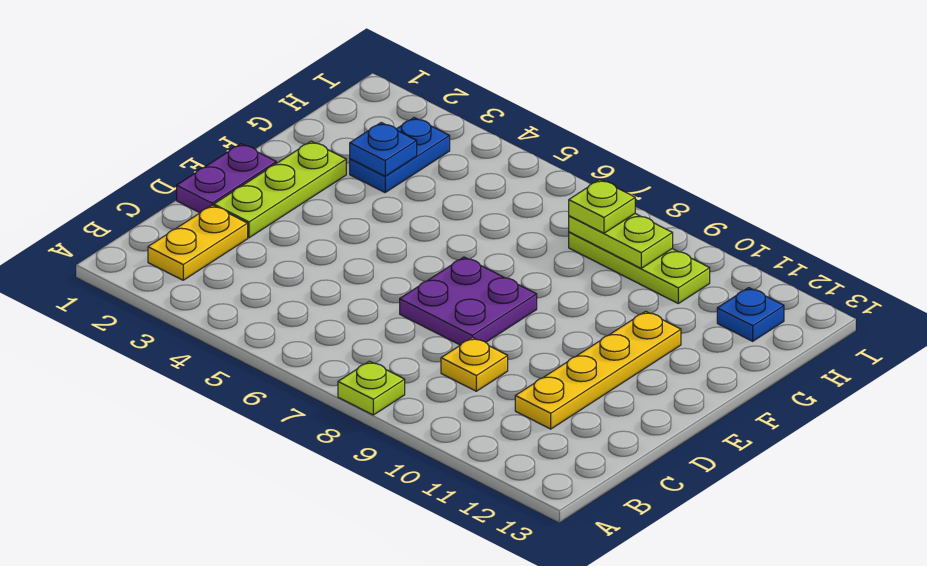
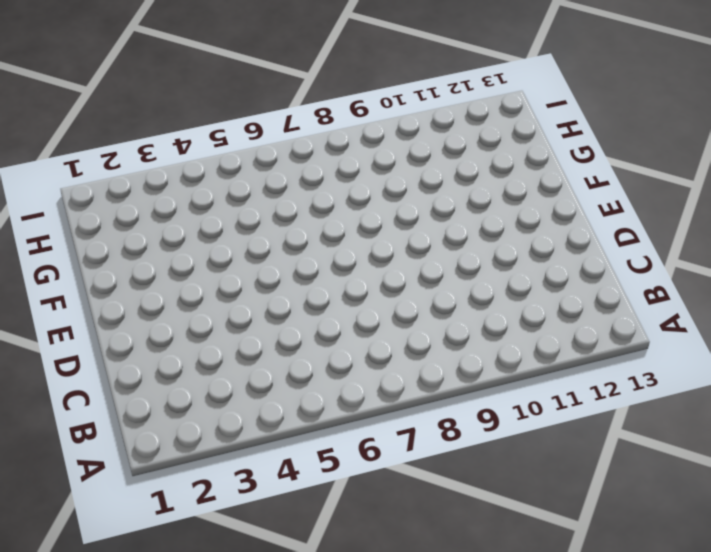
none -> lime 1x1 plate [338,361,405,415]
none -> yellow 1x2 plate [148,205,248,280]
none -> yellow 1x1 plate [441,337,508,391]

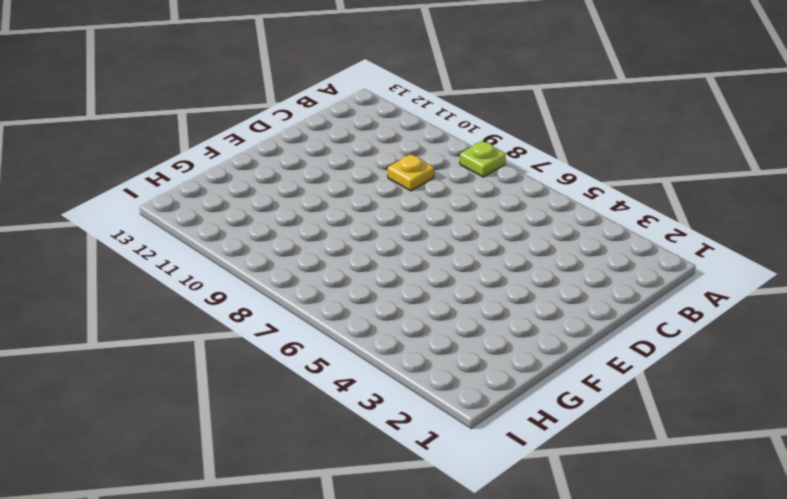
none -> yellow 1x2 plate [148,205,248,280]
none -> yellow 1x4 plate [515,311,681,429]
none -> purple 1x2 plate [177,144,276,213]

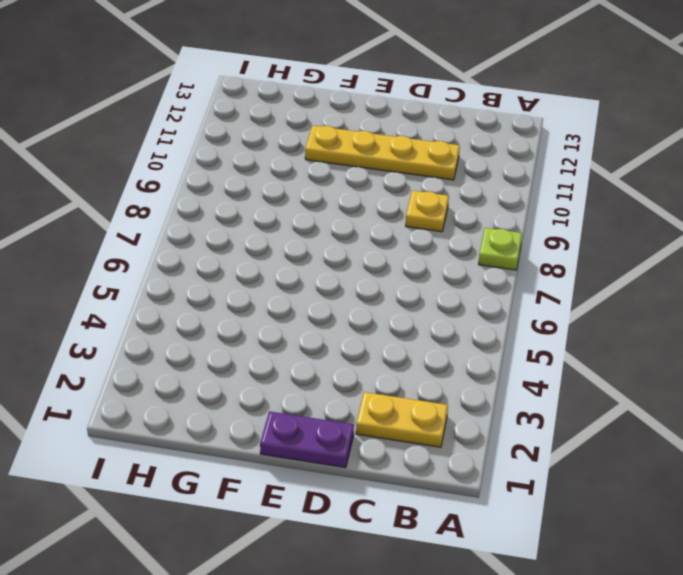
none -> lime 1x3 plate [214,141,346,238]
none -> purple 2x2 plate [400,257,537,345]
none -> blue 1x2 plate [350,118,450,192]

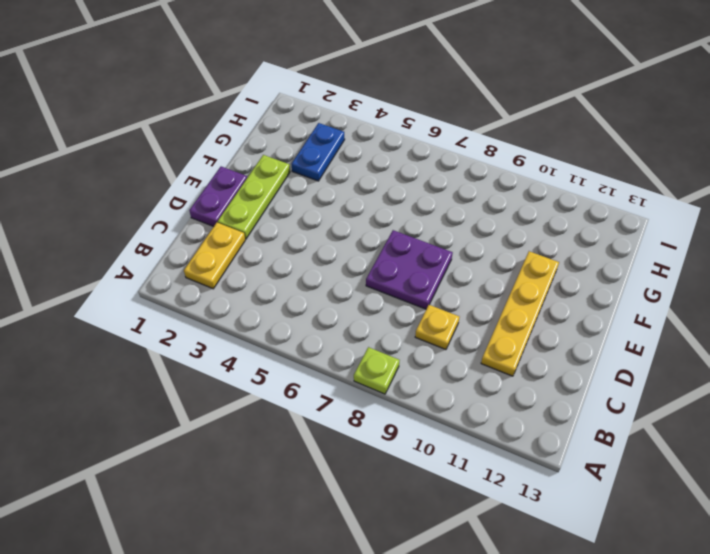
none -> lime 1x3 plate [569,232,710,303]
none -> blue 1x1 plate [717,288,784,341]
none -> blue 1x1 plate [350,123,417,176]

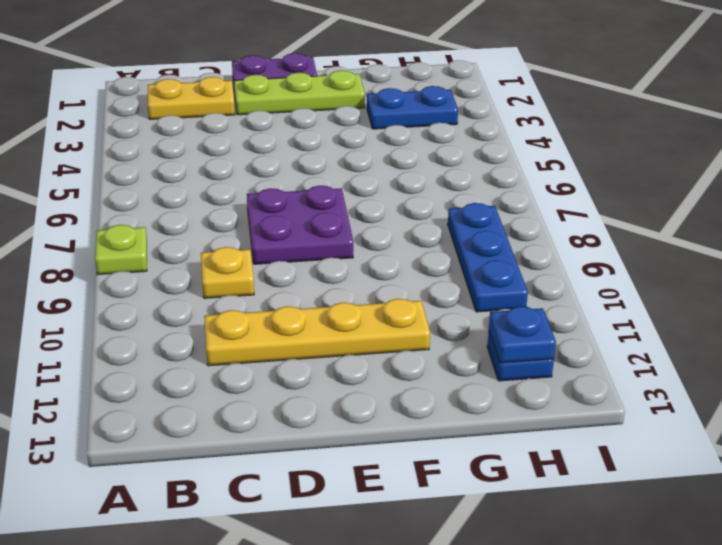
blue 1x3 plate [448,203,528,312] -> lime 1x3 plate [569,232,710,303]
blue 1x1 plate [489,307,556,363] -> blue 1x1 plate moved to [350,123,417,176]
none -> lime 1x2 plate [569,214,673,268]
none -> lime 1x1 plate [569,180,635,233]

